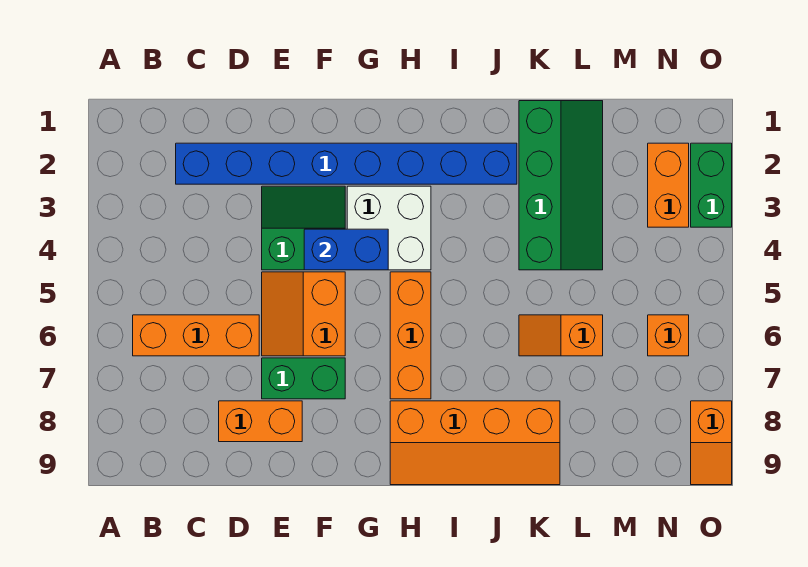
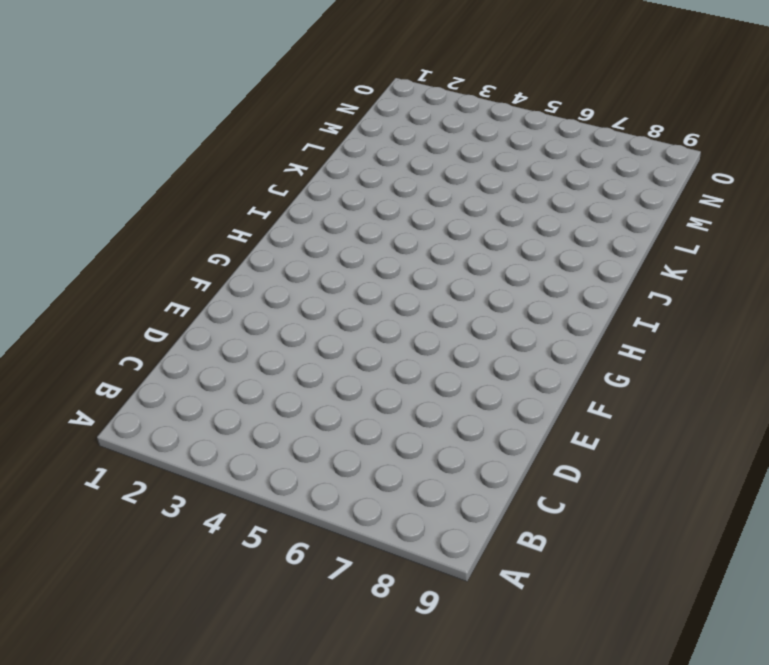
none -> orange 1x3 brick [133,315,259,356]
none -> blue 1x8 brick [176,143,517,184]
none -> orange 1x2 brick [219,401,302,442]

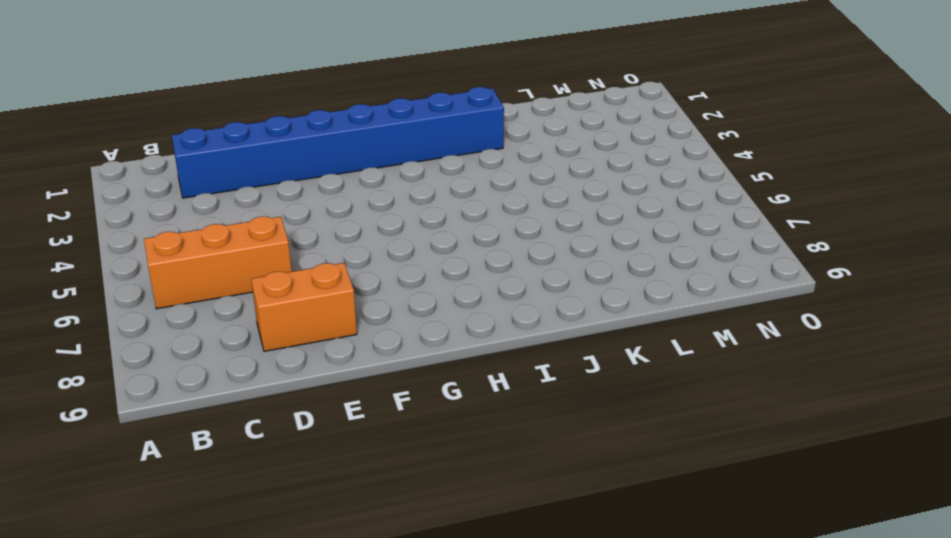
none -> green 2x2 slope [262,186,345,270]
none -> orange 2x2 slope [262,272,345,356]
none -> green 1x2 brick [262,358,345,399]

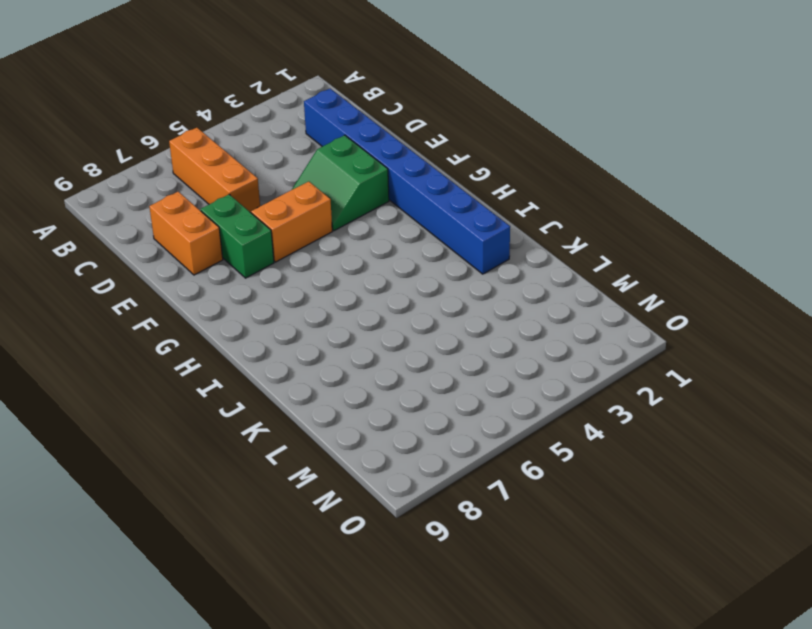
green 2x2 slope [292,135,389,231] -> green 2x2 slope turned to [262,186,345,270]
none -> white 2x2 brick [347,186,431,270]
none -> orange 1x3 brick [390,272,431,399]
none -> orange 2x4 slope [390,401,560,485]

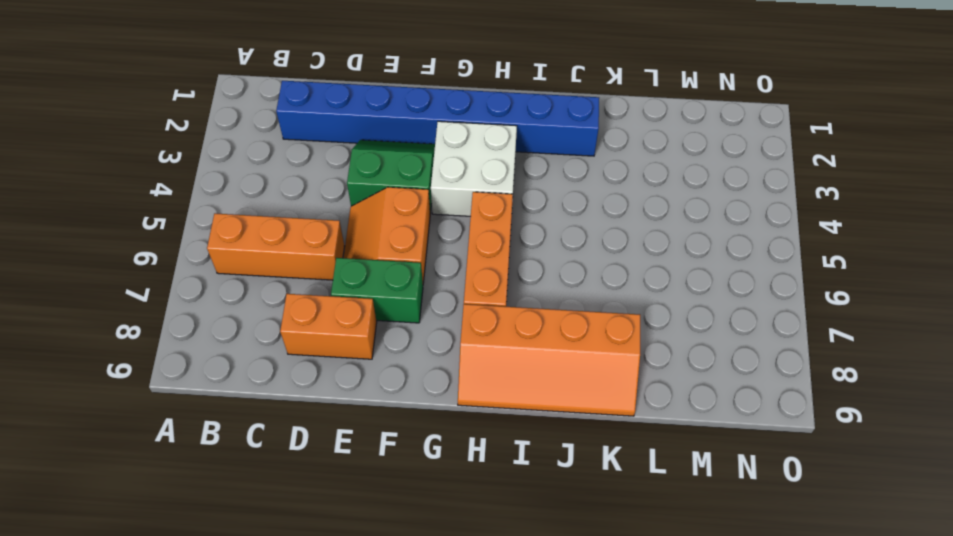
none -> green 2x4 slope [519,101,603,270]
none -> orange 1x2 slope [519,315,603,356]
none -> orange 1x2 brick [648,143,689,227]

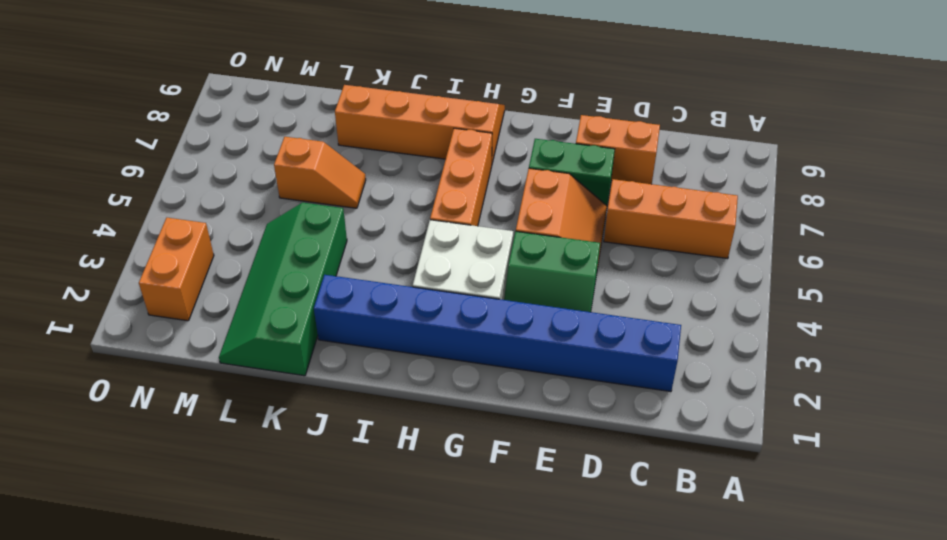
none -> orange 1x1 brick [648,315,689,356]
none -> green 1x2 brick [691,143,732,227]
none -> orange 1x2 slope [691,401,732,485]

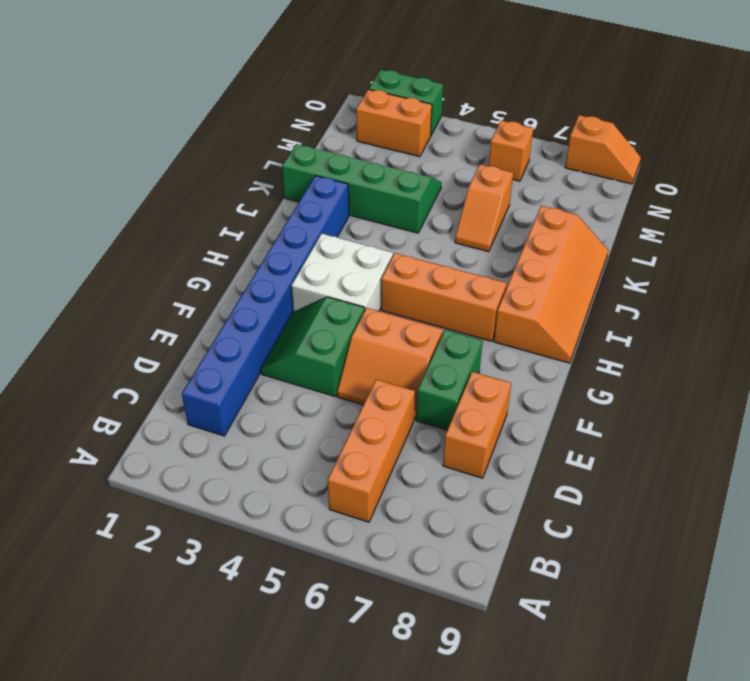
none -> blue 1x2 brick [304,229,388,270]

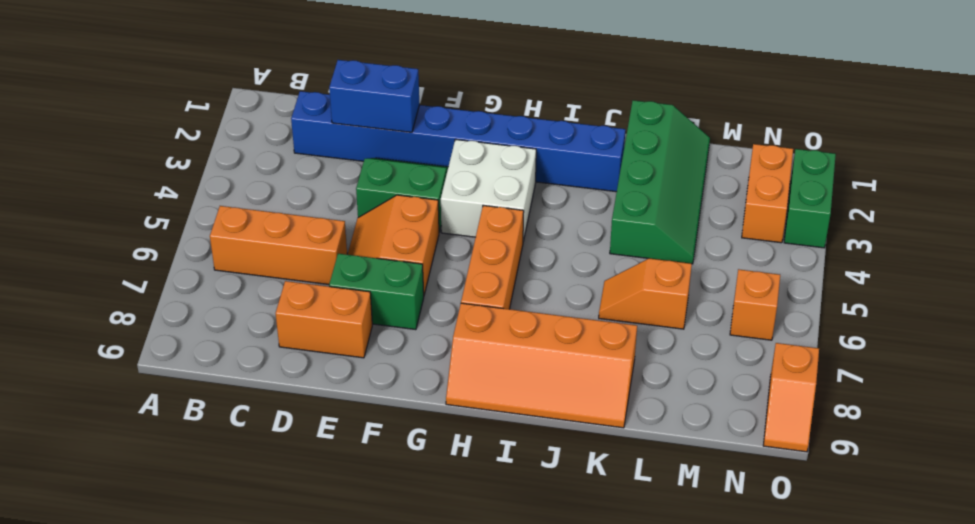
blue 1x2 brick [329,60,419,132] -> blue 1x2 brick moved to [304,229,388,270]

